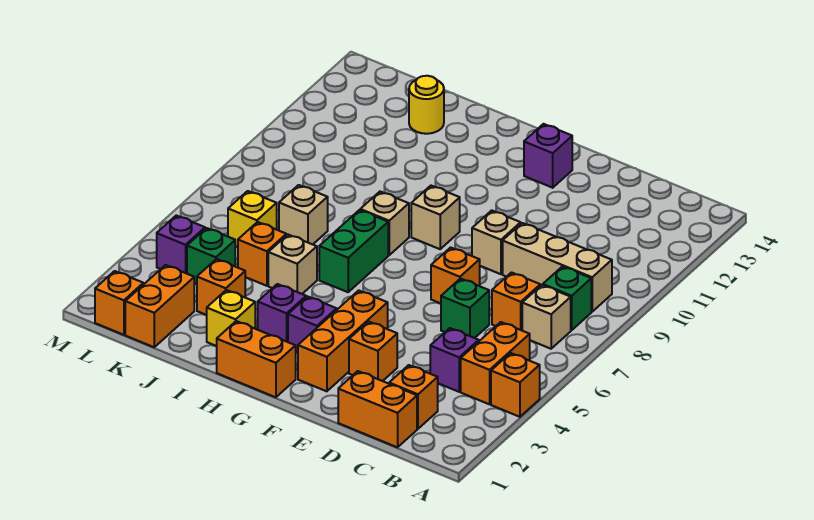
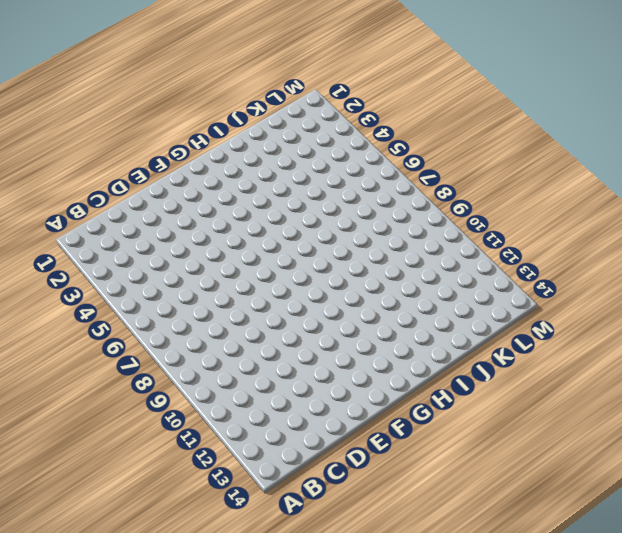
none -> orange 1x1 brick [491,353,540,417]
none -> orange 1x2 brick [461,322,530,404]
none -> tan 1x1 brick [522,285,571,349]
none -> green 1x1 brick [543,267,591,330]

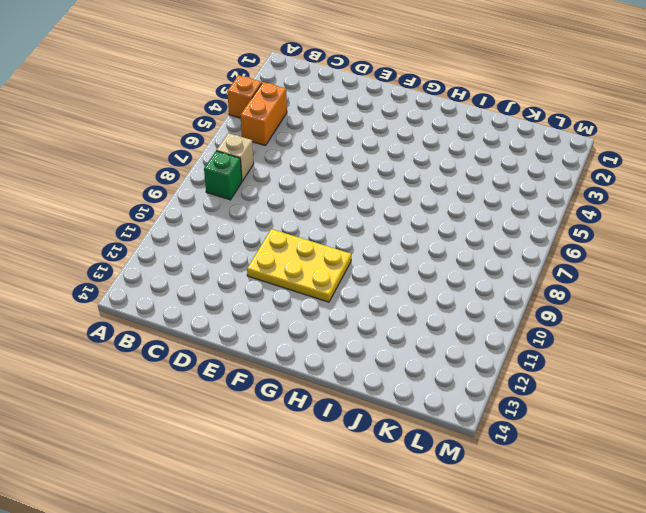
yellow 2x3 plate [247,229,351,302] -> none
none -> tan 1x3 brick [503,223,612,312]
none -> orange 1x2 brick [338,371,417,447]
none -> orange 1x1 brick [389,365,438,429]
none -> purple 1x1 brick [430,328,479,392]

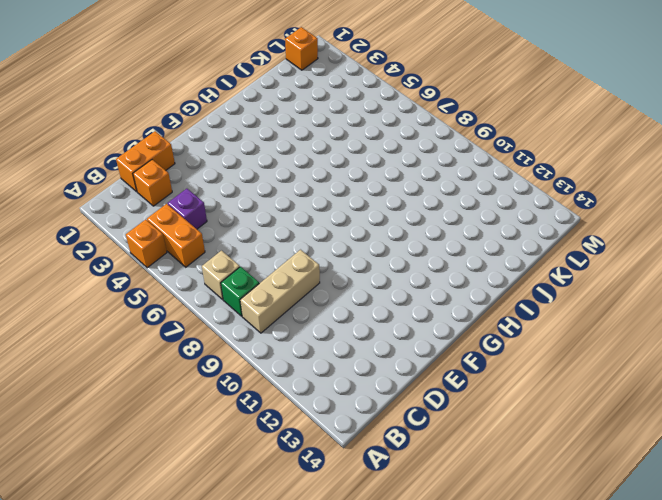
none -> orange 1x1 brick [492,273,540,330]
none -> green 1x1 brick [441,279,489,338]
none -> orange 1x1 brick [349,322,397,381]
none -> orange 1x1 brick [431,247,480,304]

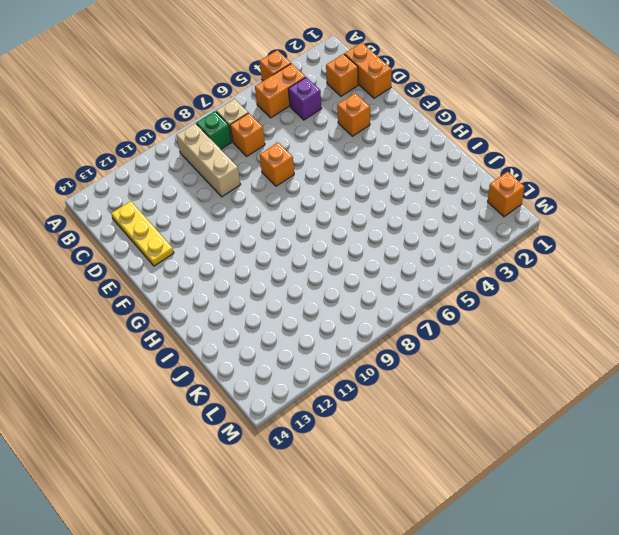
yellow 1x3 plate [111,201,174,266] -> none
none -> green 1x1 brick [441,279,489,338]
none -> tan 1x1 brick [472,210,521,274]
none -> orange 1x3 brick [298,290,388,391]
none -> purple 1x1 brick [524,124,572,188]

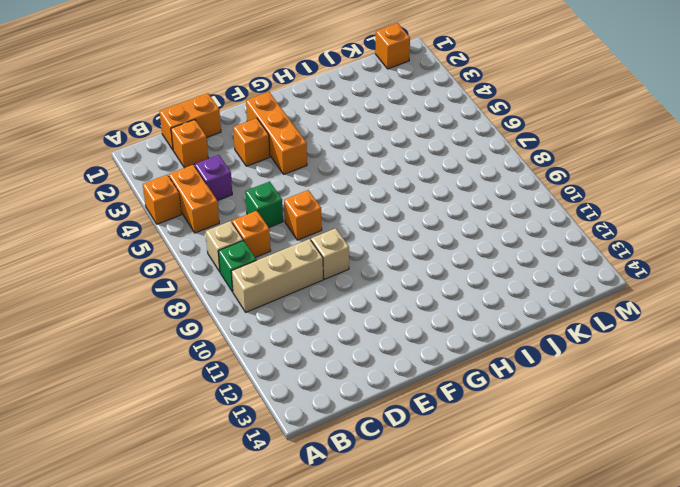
none -> purple 1x1 brick [524,124,572,188]
none -> orange 1x2 brick [217,321,296,397]
none -> purple 1x1 brick [288,297,337,353]
none -> tan 1x1 brick [411,186,460,249]

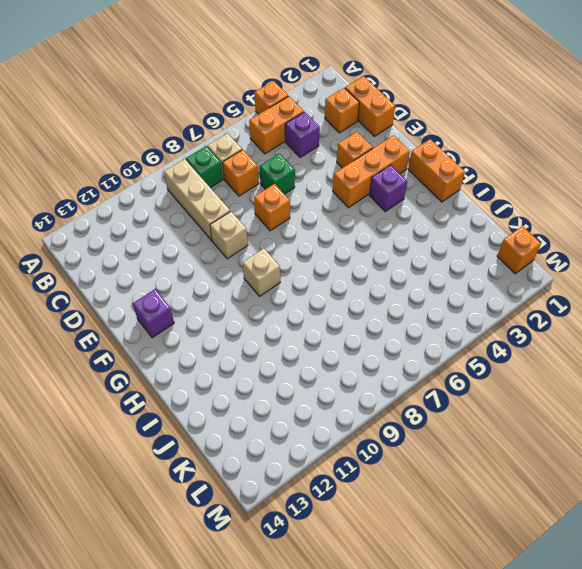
none -> purple 1x1 brick [258,284,306,342]
none -> green 1x2 brick [319,210,388,292]
none -> tan 1x1 brick [360,192,409,255]
none -> yellow 1x1 brick [207,290,255,346]

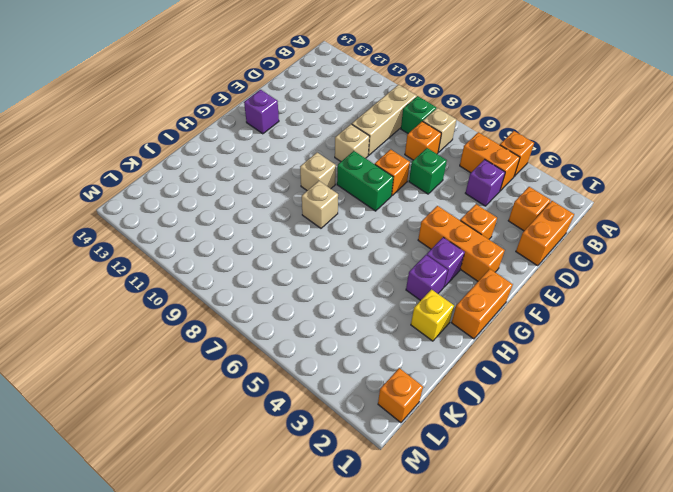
green 1x2 brick [337,151,393,211] -> green 1x2 brick moved to [319,210,388,292]
none -> tan 1x1 brick [268,235,317,294]
none -> orange 1x1 brick [197,259,245,315]
none -> orange 1x1 brick [238,222,286,286]
none -> tan 1x1 brick [279,185,328,244]

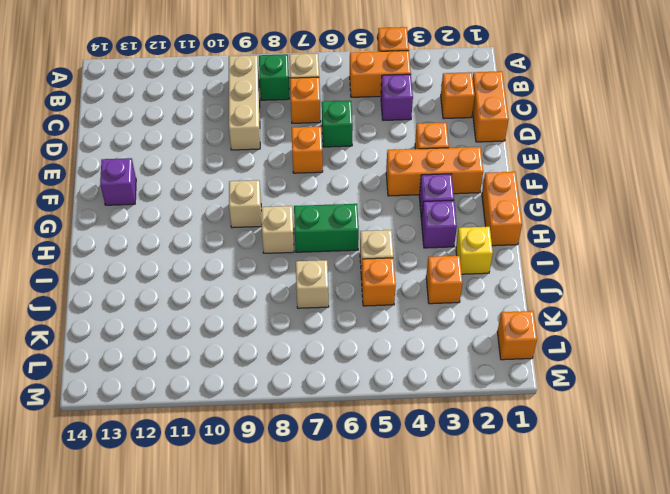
none -> tan 1x1 brick [472,210,521,274]
none -> yellow 1x1 round brick [409,76,444,134]
none -> orange 1x2 brick [125,265,194,347]
none -> green 1x1 brick [187,228,235,284]

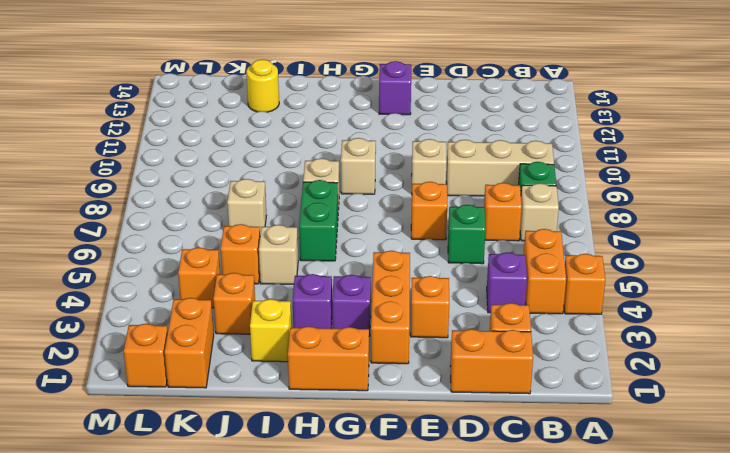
orange 1x1 brick [178,247,220,308] -> green 1x1 brick [187,228,235,284]
none -> yellow 1x1 brick [228,191,277,247]
none -> purple 1x1 brick [157,215,205,274]

